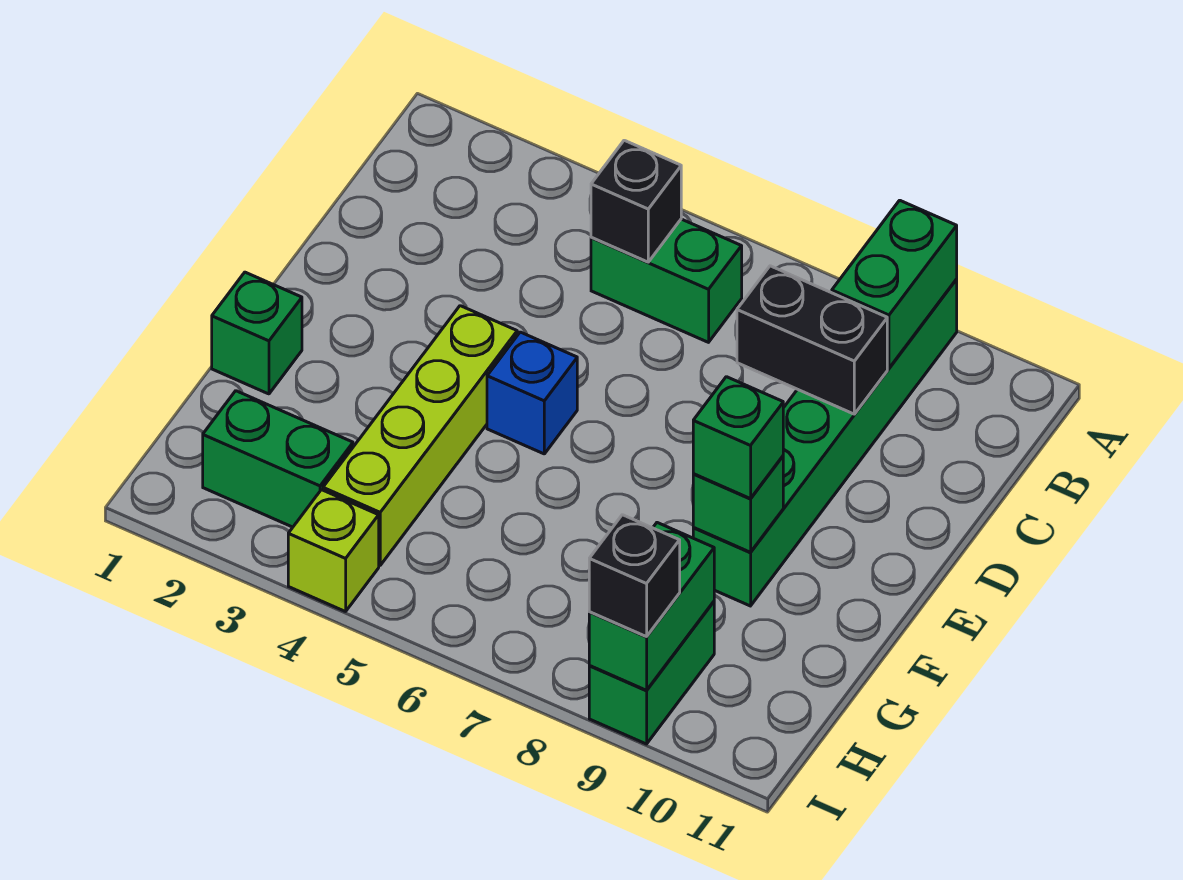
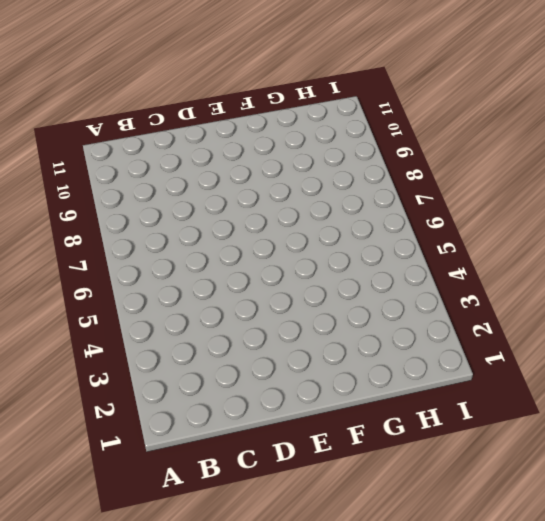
none -> green 1x6 brick [693,280,957,606]
none -> green 1x2 brick [591,219,742,342]
none -> lime 1x4 brick [323,306,517,565]

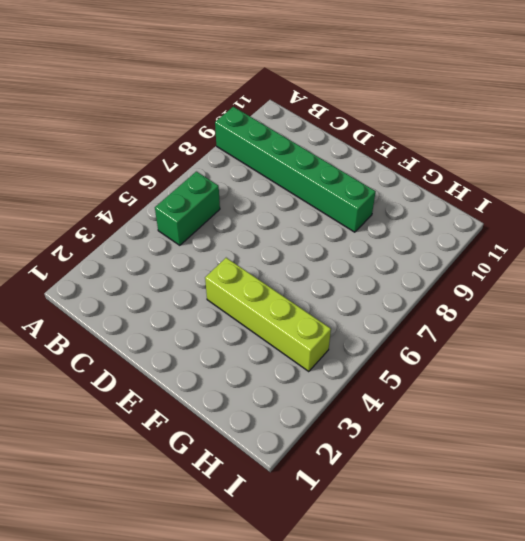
none -> blue 1x1 brick [487,332,577,454]
none -> green 1x1 brick [212,272,302,394]
none -> green 1x2 brick [203,391,353,527]

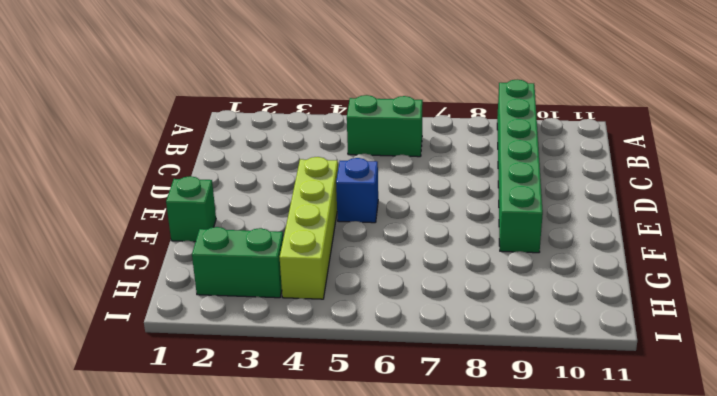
none -> green 1x2 brick [589,602,714,744]
none -> lime 1x1 brick [288,490,379,612]
none -> green 1x2 brick [832,200,957,368]

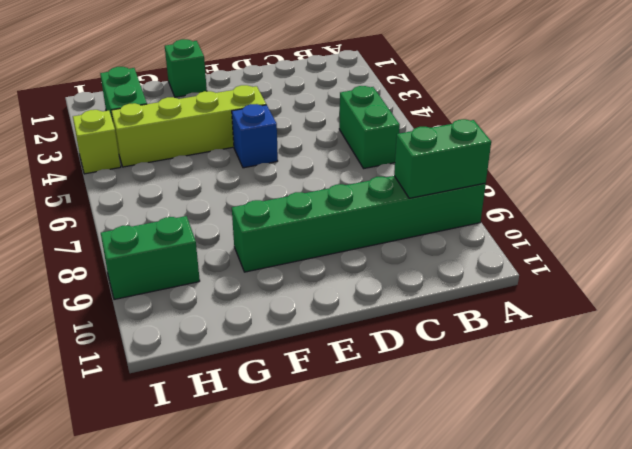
none -> black 1x1 brick [591,140,681,262]
none -> black 1x2 brick [737,266,887,414]
none -> green 1x1 brick [693,456,783,552]

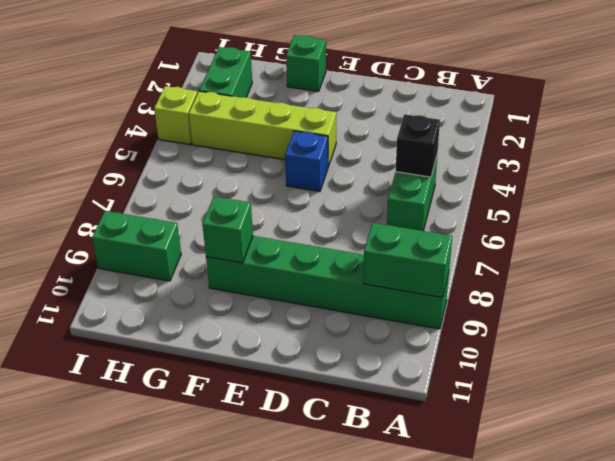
none -> black 1x2 brick [737,266,887,414]
none -> green 1x2 brick [589,523,714,690]
none -> green 1x1 brick [693,377,783,499]

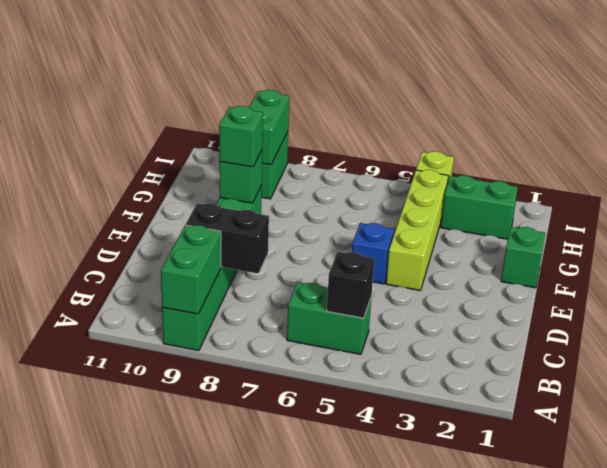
none -> black 1x1 brick [589,515,680,637]

